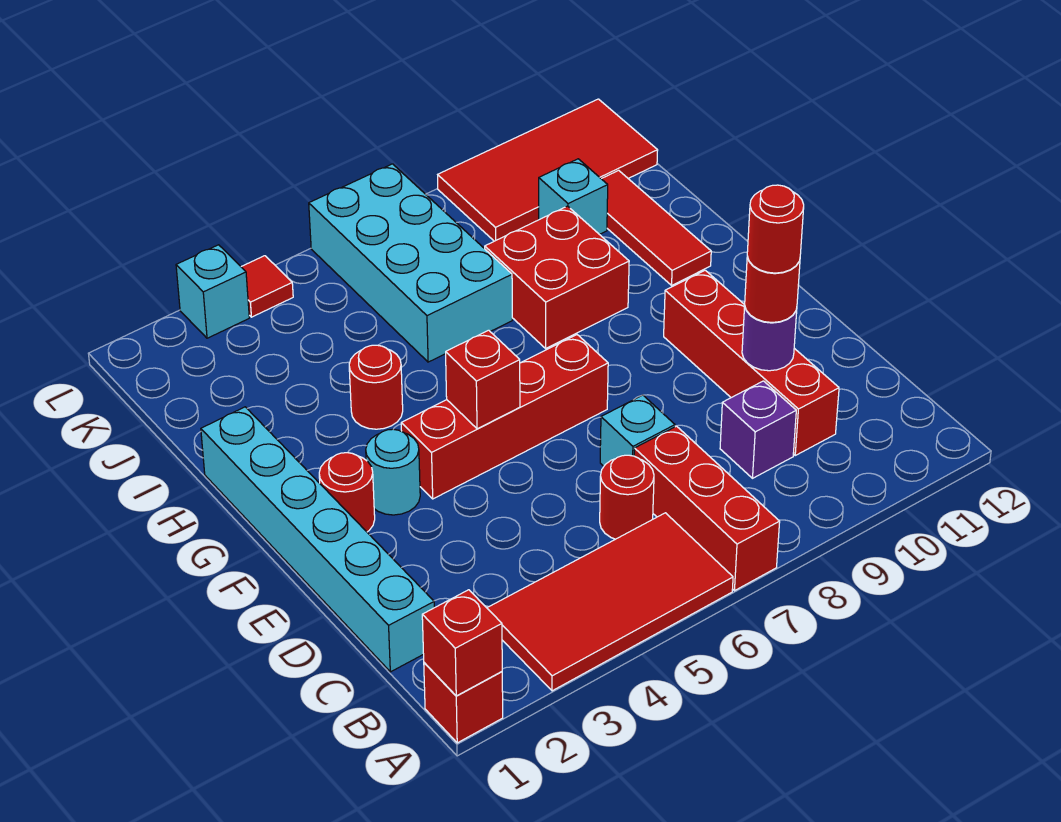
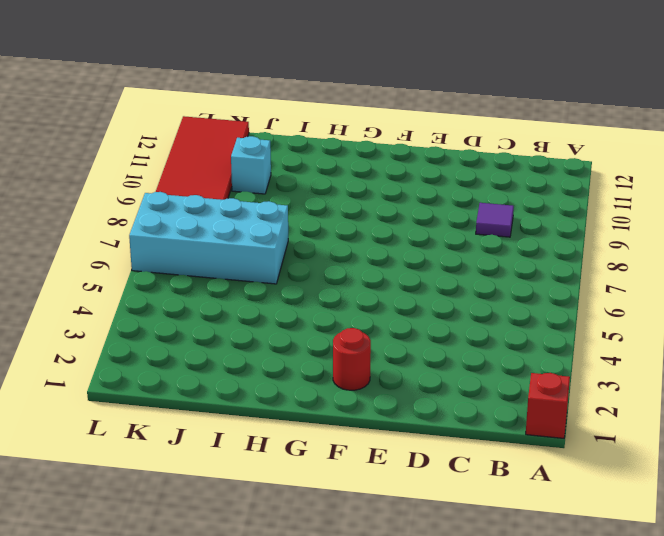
purple 1x1 tile [476,203,514,237] -> purple 1x1 brick [720,381,796,478]
none -> red 2x4 tile [487,513,733,691]
none -> red 1x3 brick [634,426,780,591]
none -> cyan 1x6 brick [201,407,434,672]

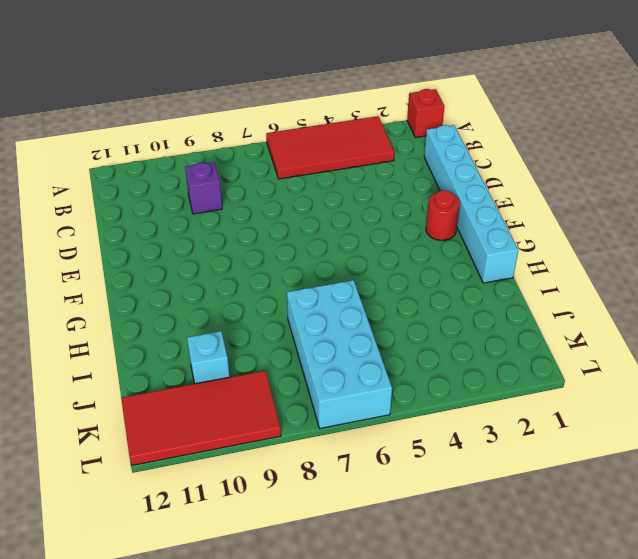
none -> red 1x3 brick [634,426,780,591]
none -> red 1x1 round brick [600,455,654,539]
none -> red 1x4 brick [664,270,839,455]

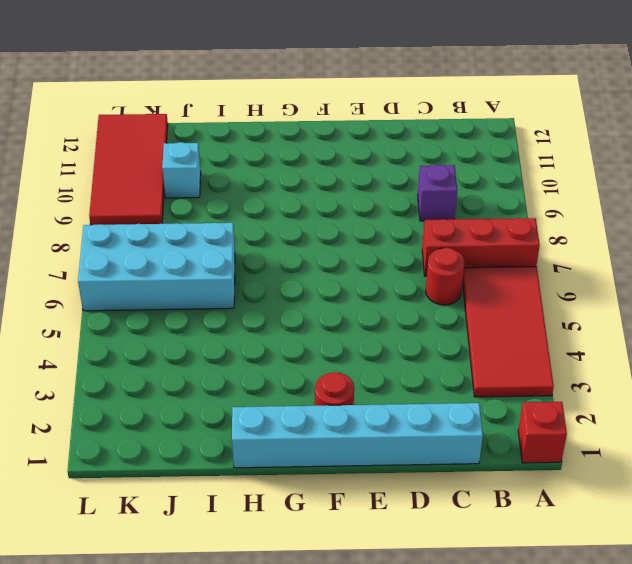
none -> red 1x4 brick [664,270,839,455]
none -> cyan 1x1 brick [600,395,675,466]
none -> cyan 1x1 round brick [366,429,420,515]

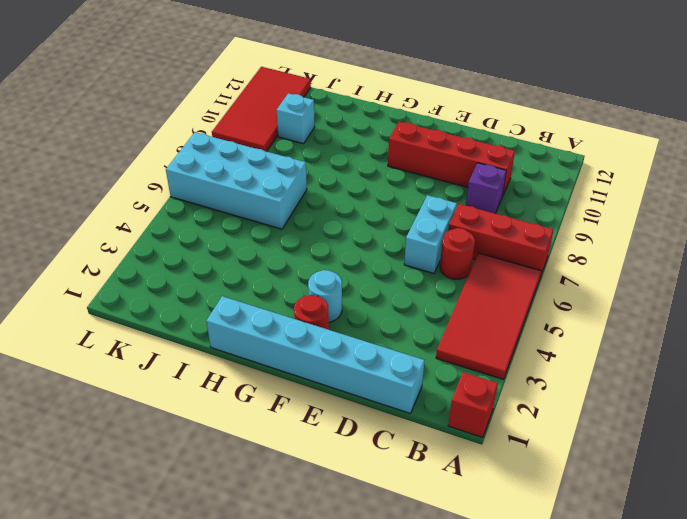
cyan 1x2 brick [404,195,457,273] -> cyan 1x1 brick [600,395,675,466]
none -> red 1x4 brick [401,335,608,499]
none -> red 1x1 round brick [349,345,403,429]
none -> red 2x2 brick [485,206,629,348]

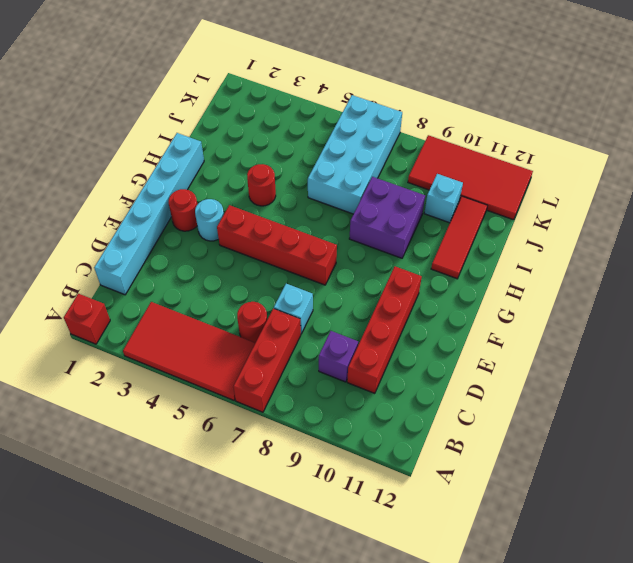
purple 2x2 brick [349,177,425,258] -> red 2x2 brick [485,206,629,348]
none -> cyan 1x1 brick [176,245,249,338]
none -> red 1x1 tile [241,256,293,317]
none -> red 1x1 brick [422,590,502,696]

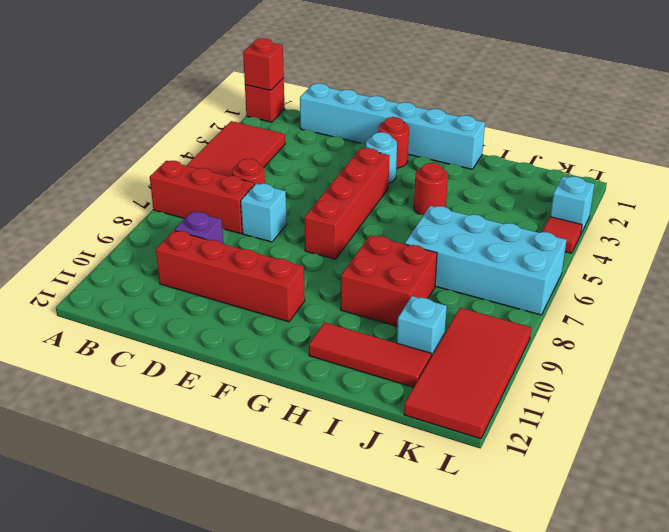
none -> purple 1x1 round brick [742,307,797,371]
none -> red 1x1 brick [446,330,520,429]
none -> red 1x1 round brick [745,257,800,322]

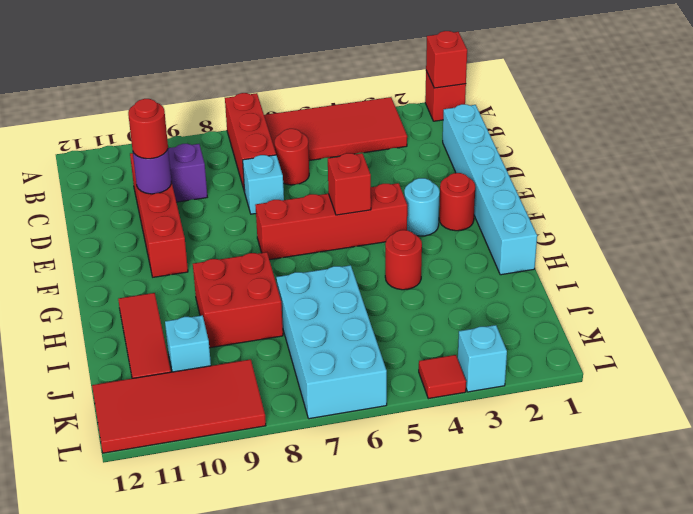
none -> red 1x1 round brick [747,185,804,273]

